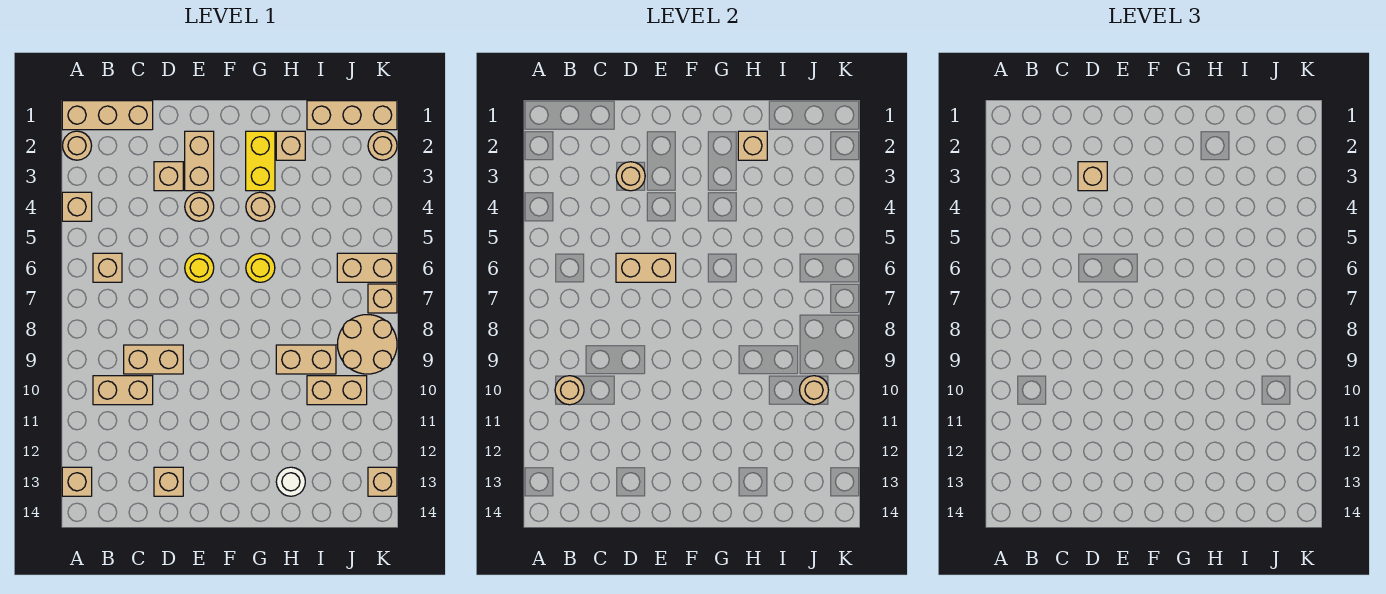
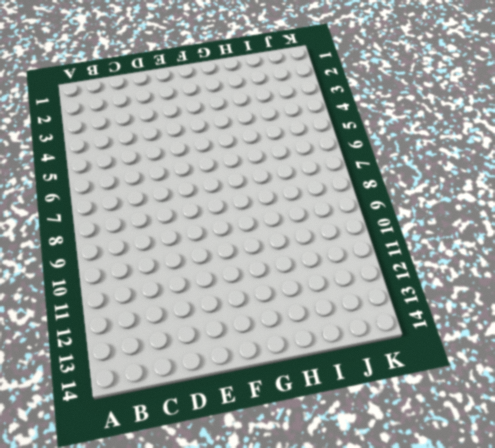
none -> tan 1x3 brick [62,101,153,130]
none -> tan 1x1 round brick [63,131,92,160]
none -> tan 1x1 brick [62,192,92,221]
none -> tan 1x1 brick [62,467,92,496]

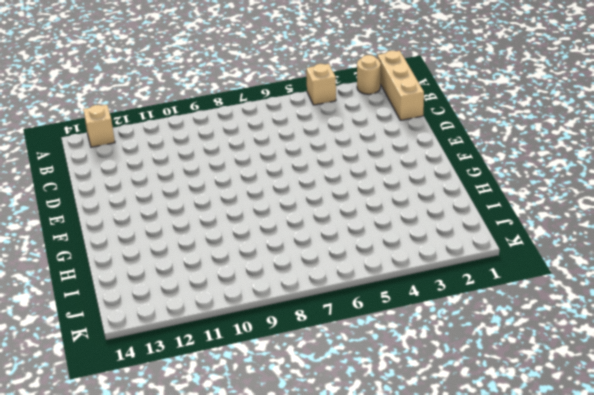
none -> tan 1x1 brick [93,253,122,282]
none -> tan 1x2 brick [93,376,153,405]
none -> tan 1x2 brick [124,345,183,374]
none -> tan 1x1 brick [154,162,183,191]

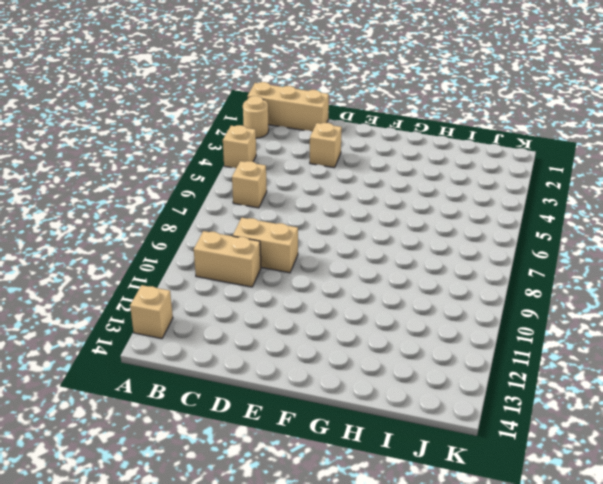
none -> tan 1x1 brick [154,467,183,496]
none -> tan 1x2 brick [185,131,214,191]
none -> tan 1x1 round brick [185,192,214,221]
none -> yellow 1x1 round brick [185,253,214,282]

